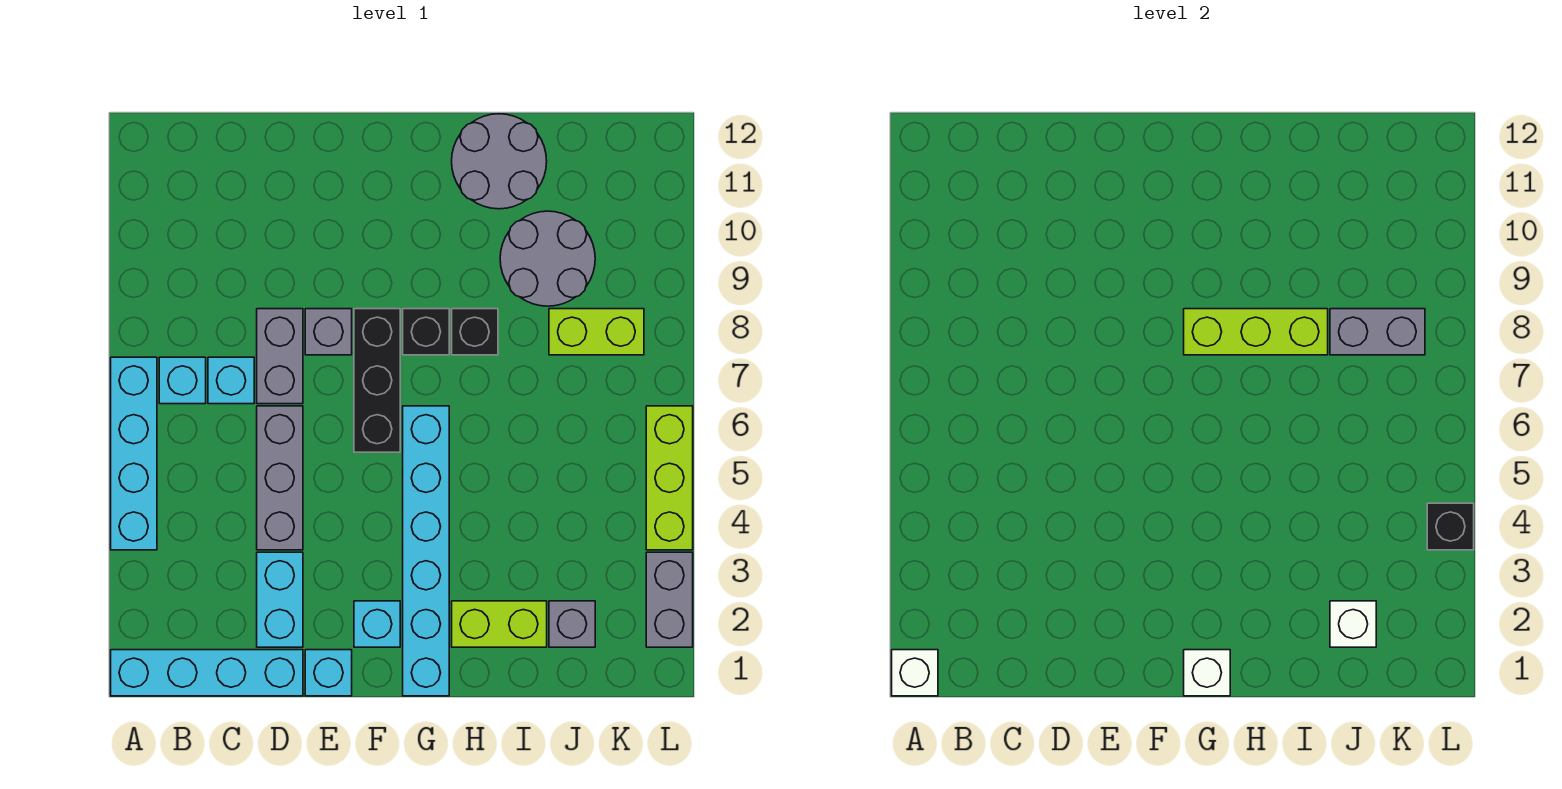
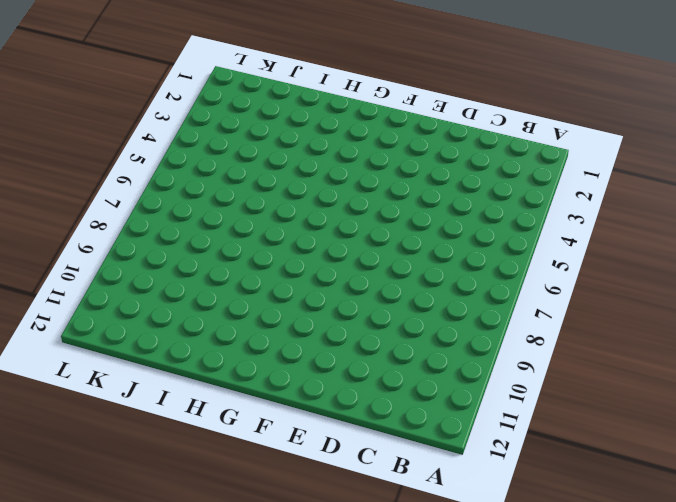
none -> cyan 1x4 brick [111,650,303,696]
none -> cyan 1x4 brick [111,357,157,550]
none -> cyan 1x1 brick [159,357,206,404]

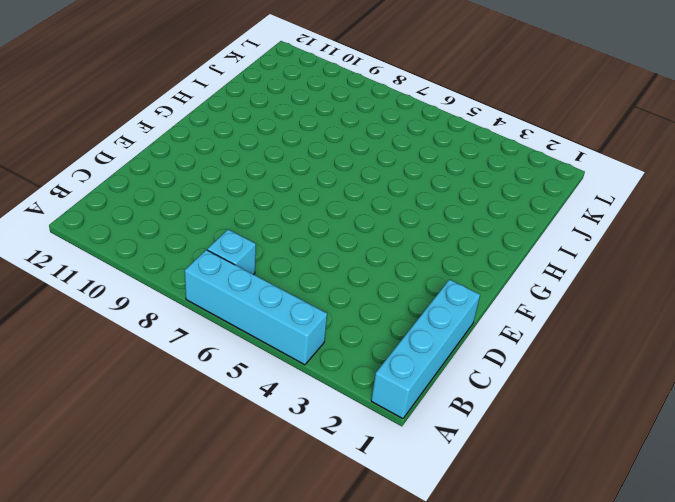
none -> cyan 1x1 brick [208,357,254,404]
none -> cyan 1x2 brick [257,552,303,647]
none -> grey 1x3 brick [257,406,303,550]

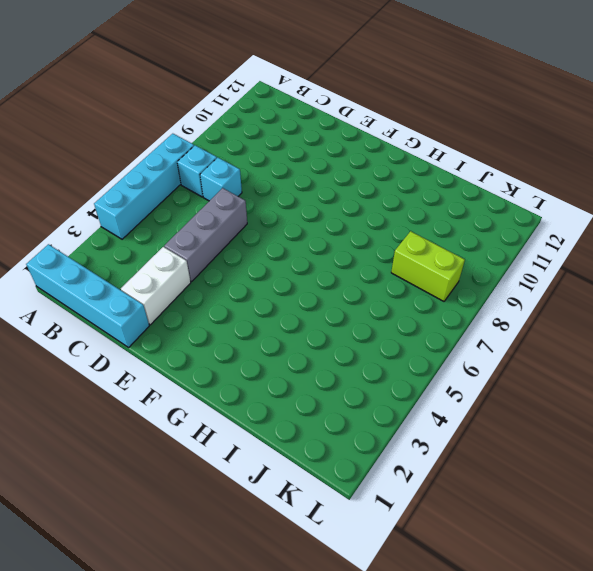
white 1x2 brick [121,247,191,325] -> cyan 1x2 brick [257,552,303,647]
none -> grey 1x2 brick [257,309,303,404]
none -> cyan 1x1 brick [305,650,352,696]
none -> grey 1x1 brick [305,309,352,355]

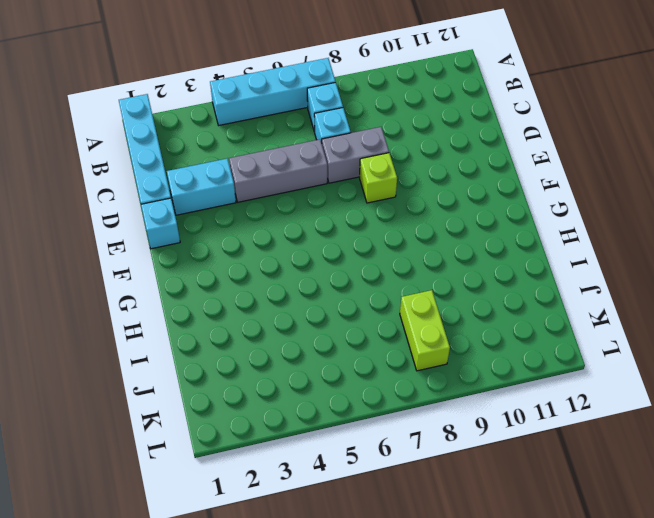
lime 1x1 brick [359,153,397,203] -> grey 1x1 brick [305,309,352,355]
none -> cyan 1x1 brick [354,601,400,647]
none -> black 1x3 brick [354,309,400,452]
none -> cyan 1x6 brick [403,406,449,696]

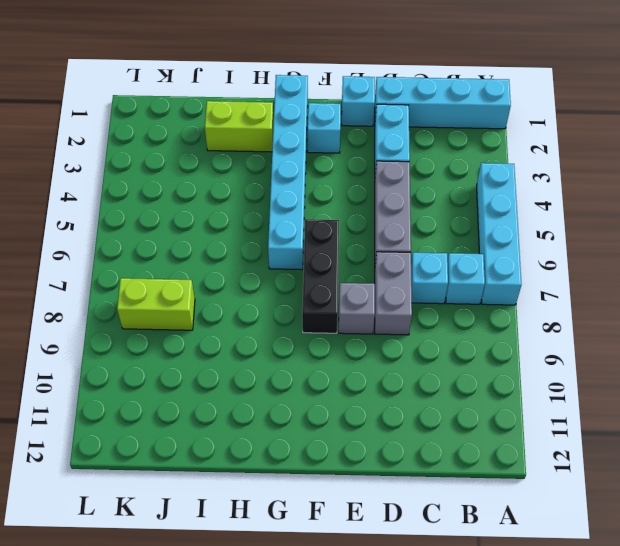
none -> black 1x1 brick [403,309,449,355]
none -> black 1x1 brick [452,309,498,355]
none -> grey 2x2 round brick [452,114,547,209]

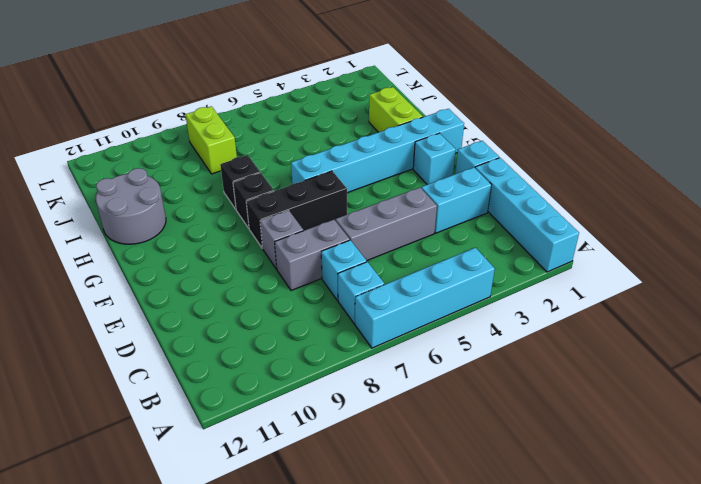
none -> grey 2x2 round brick [500,211,595,306]
none -> grey 1x1 brick [549,601,595,647]
none -> grey 1x2 brick [646,552,693,647]

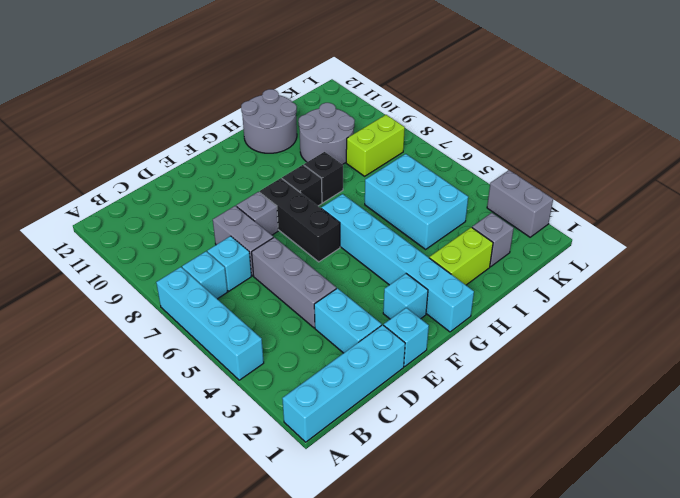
cyan 2x3 brick [365,154,468,249] -> none
none -> lime 1x3 brick [646,406,693,550]
none -> white 1x1 brick [892,650,938,696]
none -> white 1x1 brick [1184,650,1230,696]

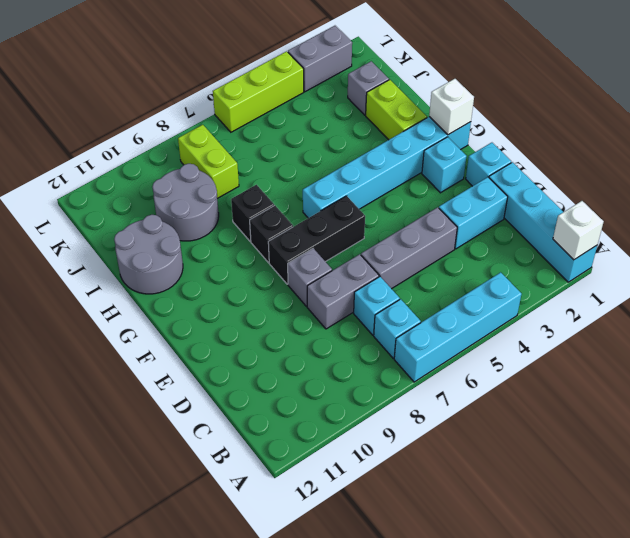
none -> lime 1x3 brick [1184,309,1328,355]
none -> white 1x1 brick [1330,601,1376,647]
none -> grey 1x2 brick [1330,309,1425,355]

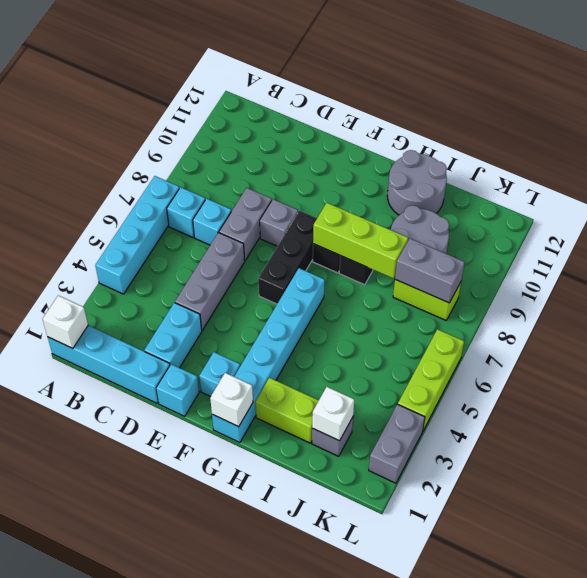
none -> black 1x1 brick [1427,503,1474,550]

